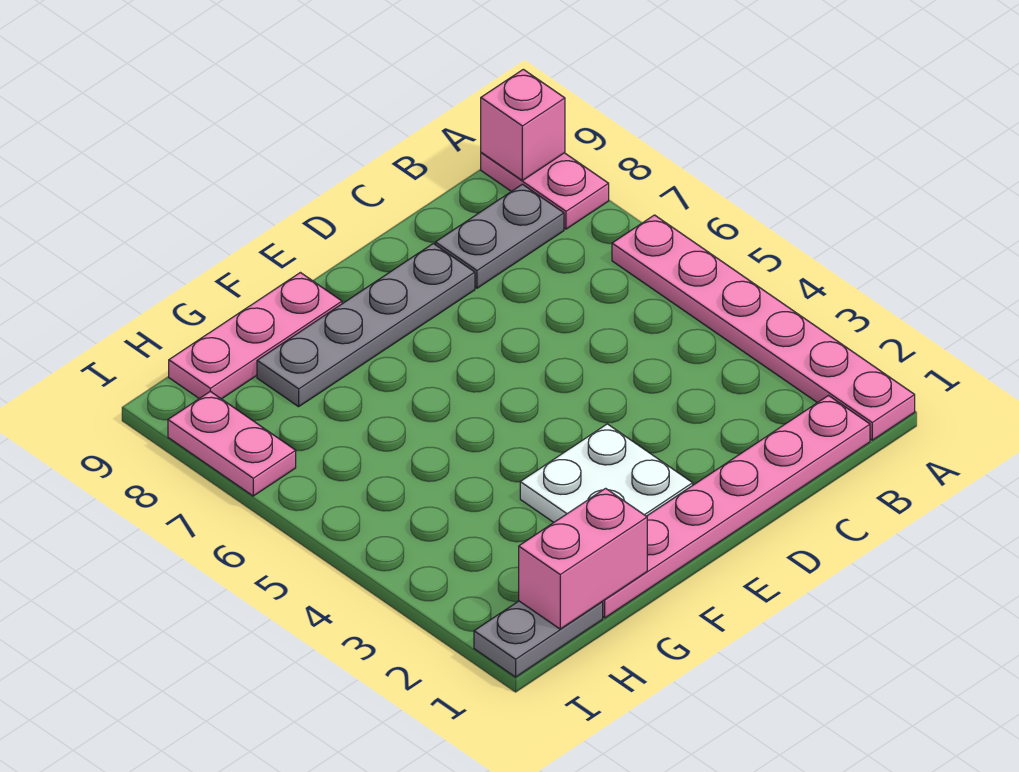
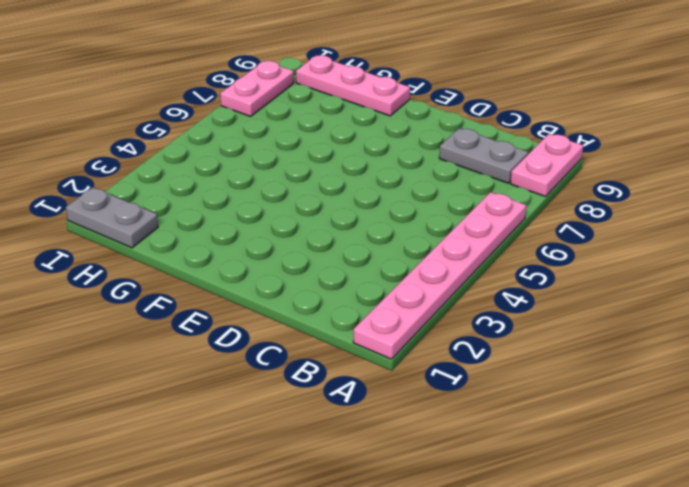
none -> pink 1x6 plate [602,396,870,618]
none -> grey 1x4 plate [257,244,475,407]

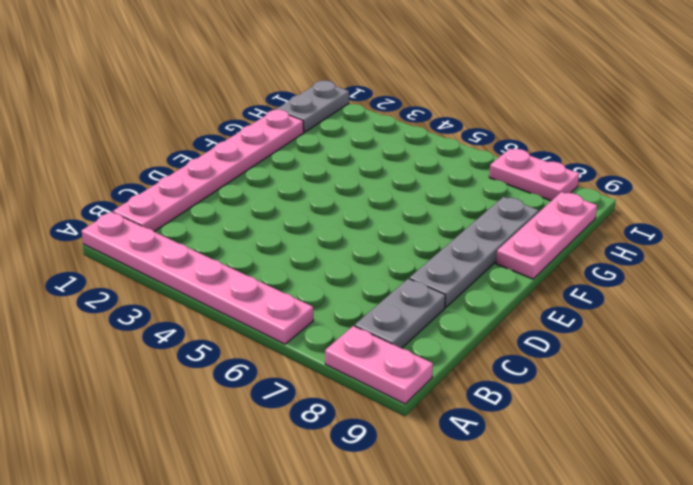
none -> white 2x2 plate [520,424,693,522]
none -> pink 1x1 brick [481,69,565,180]

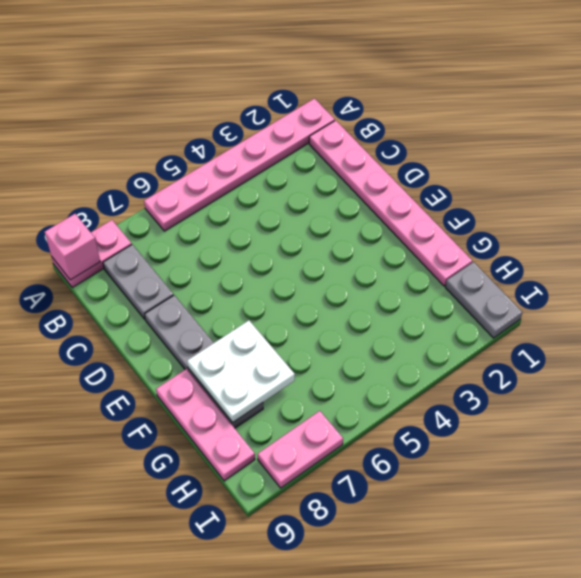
white 2x2 plate [187,320,295,422] -> white 2x2 plate moved to [520,424,693,522]
none -> pink 1x2 brick [519,488,647,629]

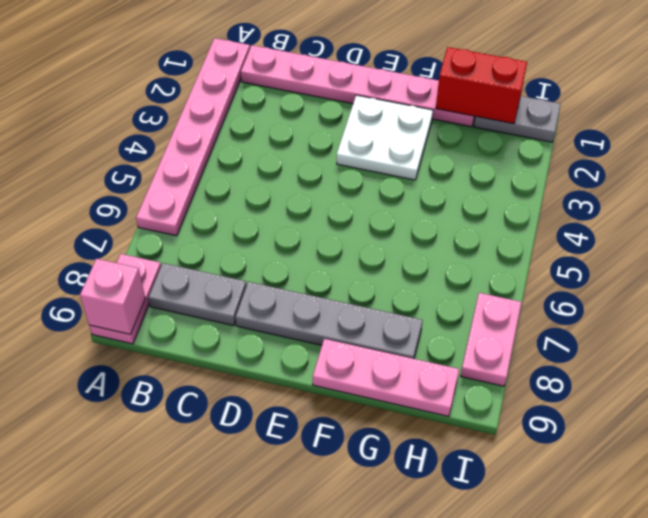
red 1x2 brick [436,47,527,124] -> pink 1x2 brick [519,488,647,629]

